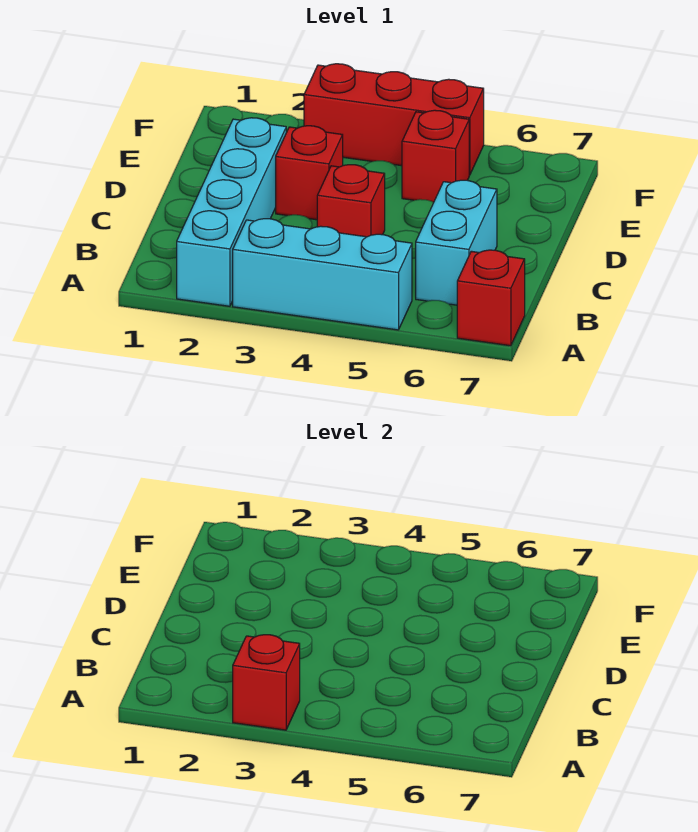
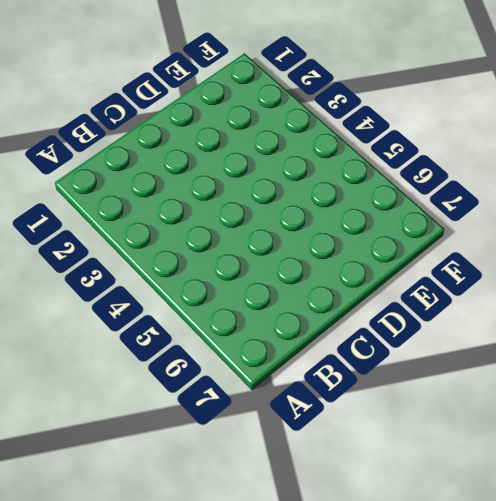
none -> cyan 1x4 brick [177,118,286,306]
none -> cyan 1x3 brick [233,219,412,330]

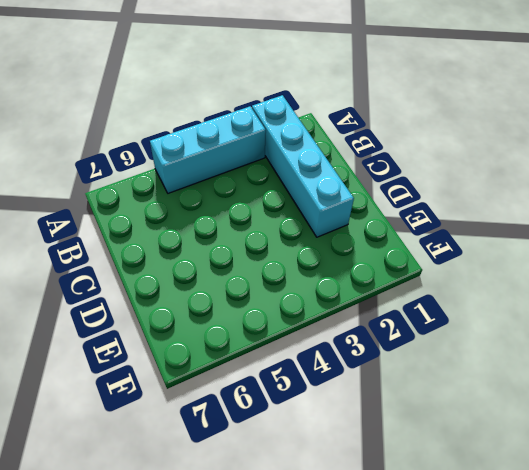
none -> red 1x1 brick [457,250,525,346]
none -> cyan 1x2 brick [416,180,497,305]

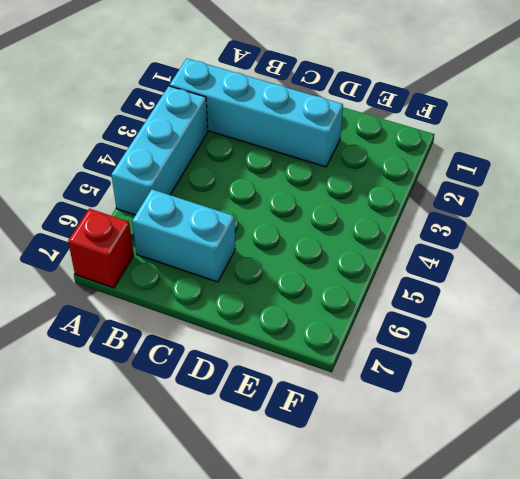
none -> red 1x1 brick [317,165,385,237]
none -> red 1x1 brick [276,126,343,220]

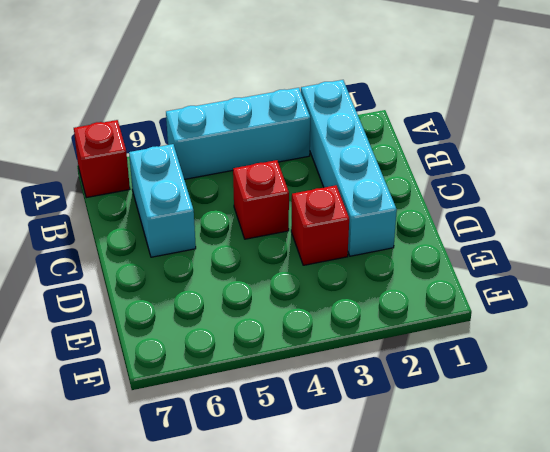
none -> red 1x1 brick [402,110,469,202]
none -> red 1x3 brick [304,64,484,175]

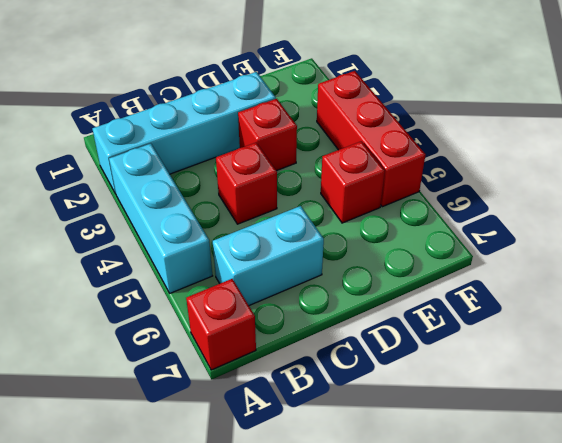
none -> red 1x1 brick [233,635,300,730]

